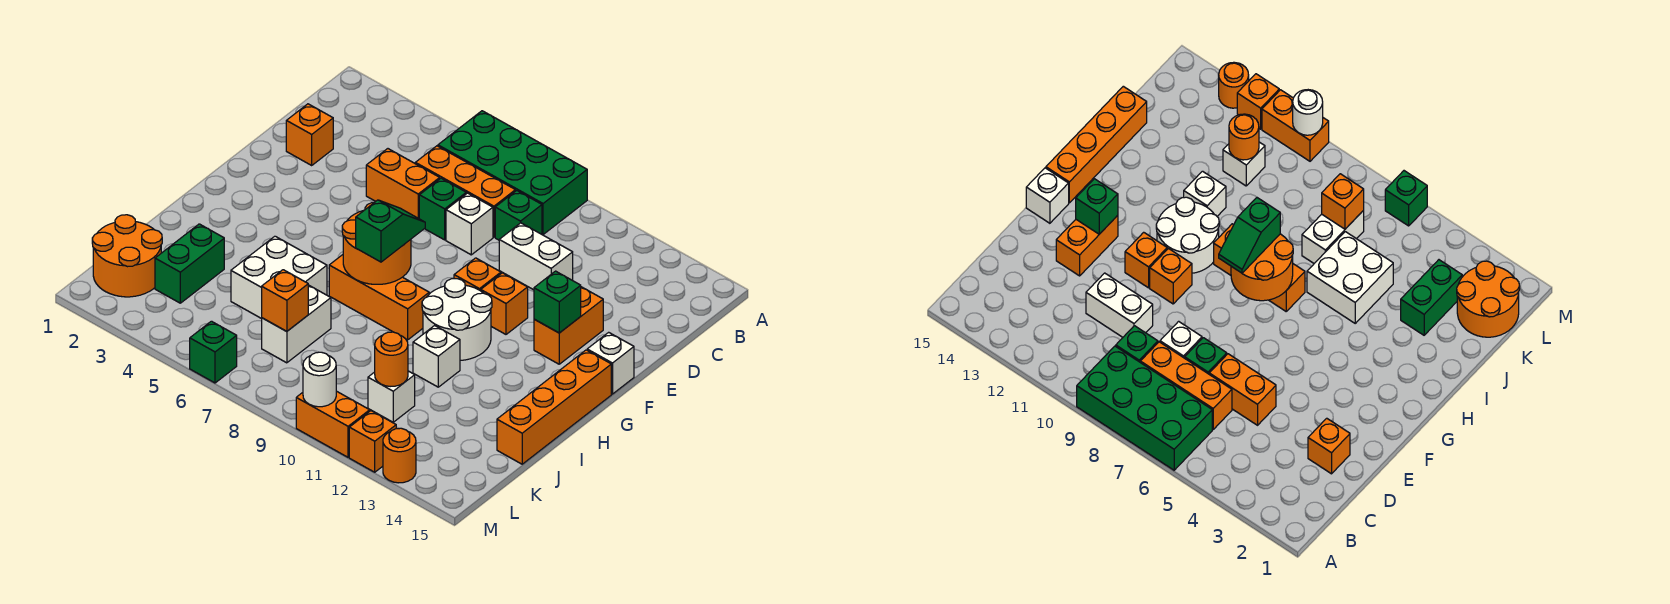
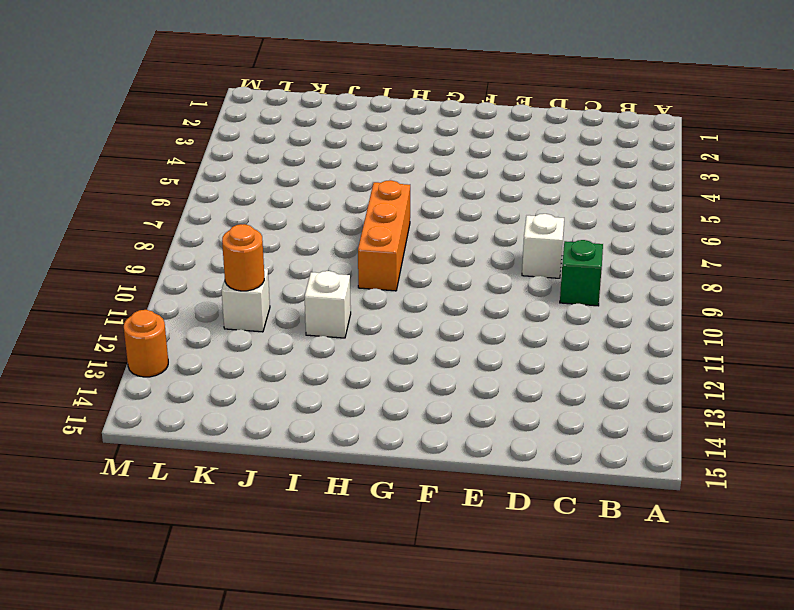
none -> green 2x4 brick [438,111,587,235]
none -> orange 1x3 brick [415,146,515,237]
none -> orange 1x1 brick [286,104,333,165]
none -> orange 1x2 brick [366,149,440,219]

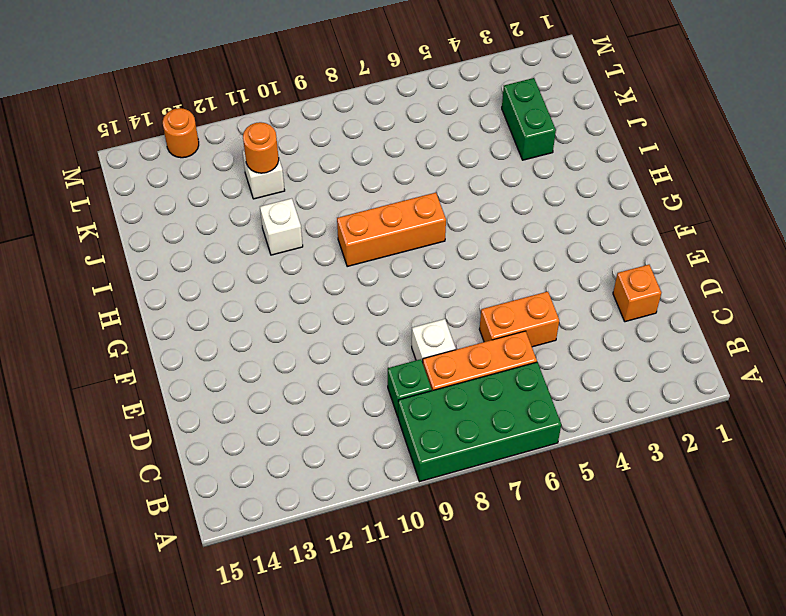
none -> green 1x1 brick [419,178,466,240]
none -> white 1x2 brick [499,223,573,290]
none -> orange 1x2 brick [534,287,603,364]
none -> orange 1x1 brick [454,258,501,291]

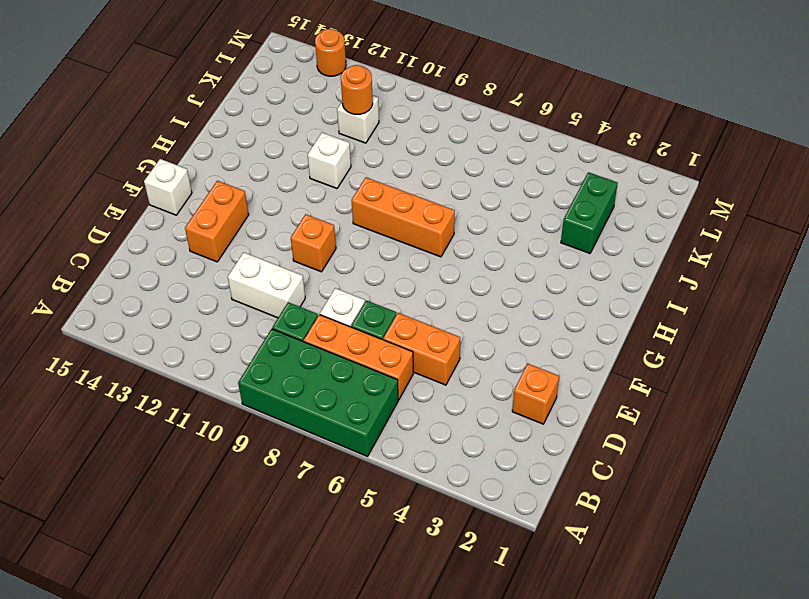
none -> orange 1x1 brick [481,273,528,334]
none -> white 2x2 round brick [422,279,492,361]
none -> orange 1x4 brick [497,350,611,464]
none -> white 2x2 brick [231,236,327,319]

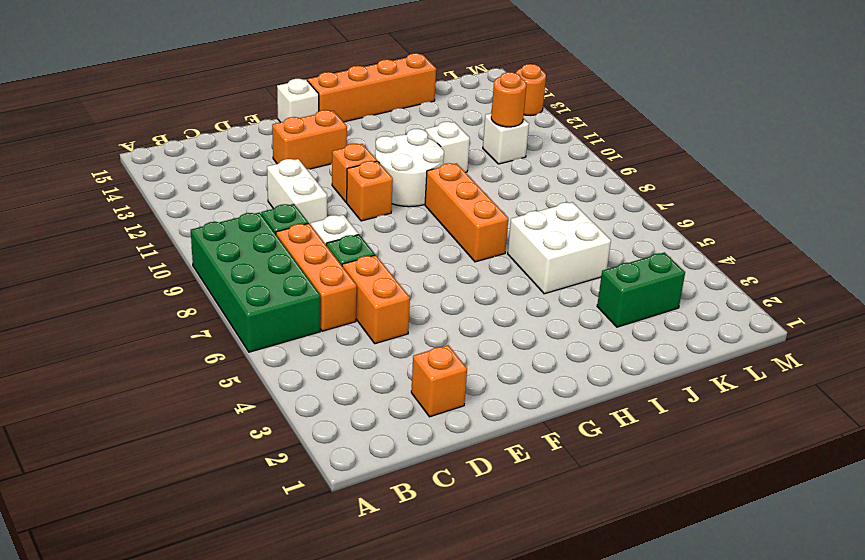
none -> white 1x2 brick [262,285,331,363]
none -> orange 2x2 round brick [92,215,162,297]
none -> green 1x1 brick [190,321,237,383]
none -> orange 1x2 brick [296,391,370,457]

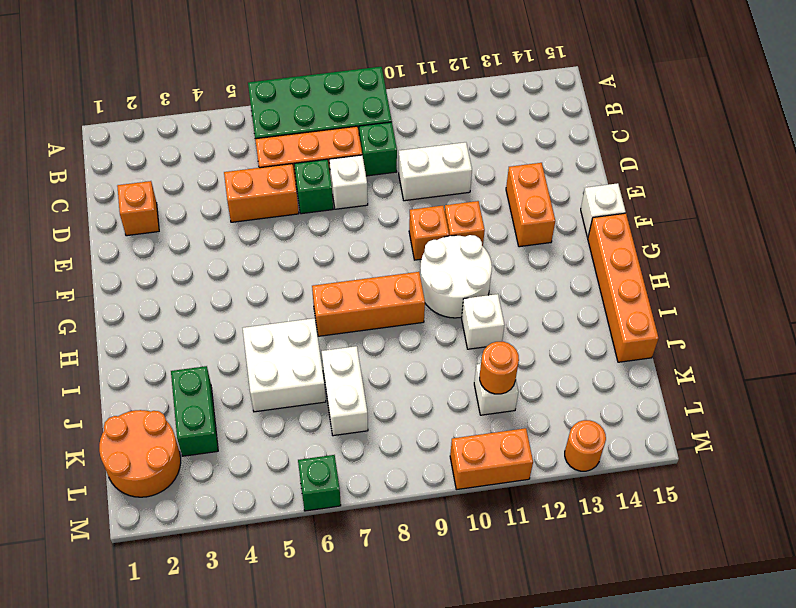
none -> orange 1x1 brick [349,411,396,472]
none -> green 1x1 brick [534,271,581,333]
none -> orange 2x2 round brick [342,203,411,284]
none -> orange 1x1 brick [262,270,308,331]

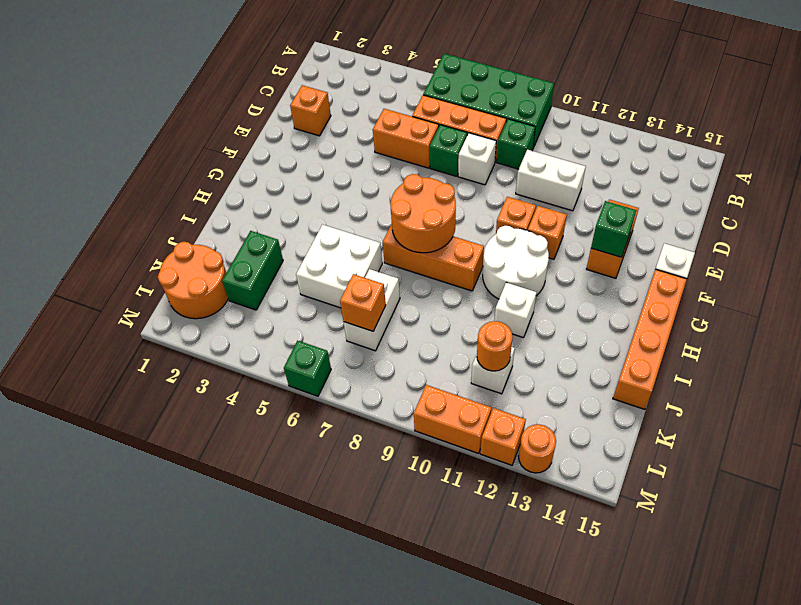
none -> white 1x1 round brick [303,352,336,407]
none -> green 1x2 slope [356,200,425,262]

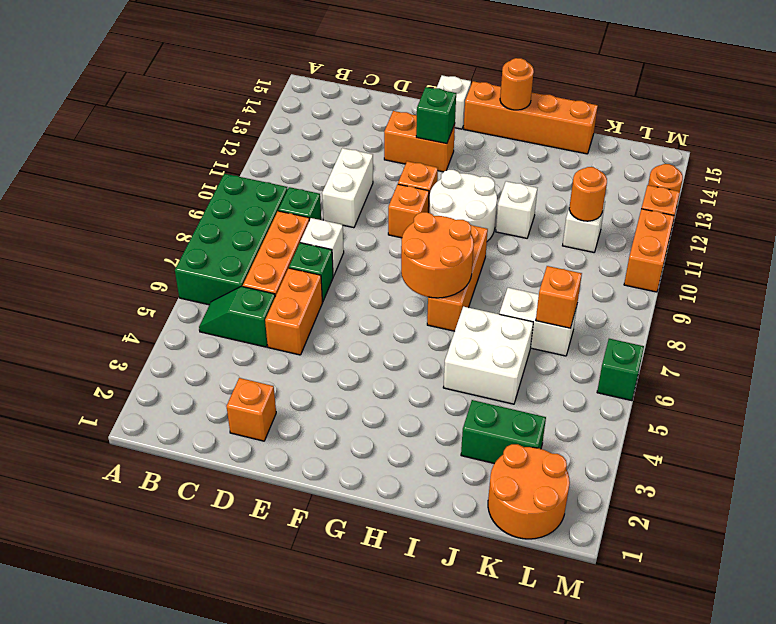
green 1x2 slope [199,286,275,347] -> green 1x2 slope moved to [356,200,425,262]
orange 1x1 round brick [500,58,534,110] -> none
none -> white 1x1 round brick [303,352,336,407]

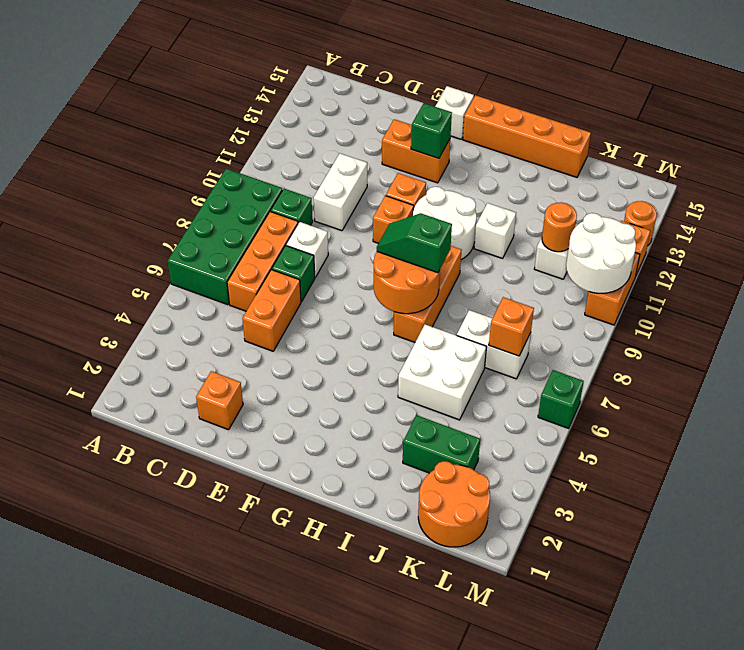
white 2x2 round brick [566,213,636,293] -> white 1x1 round brick [303,352,336,407]

